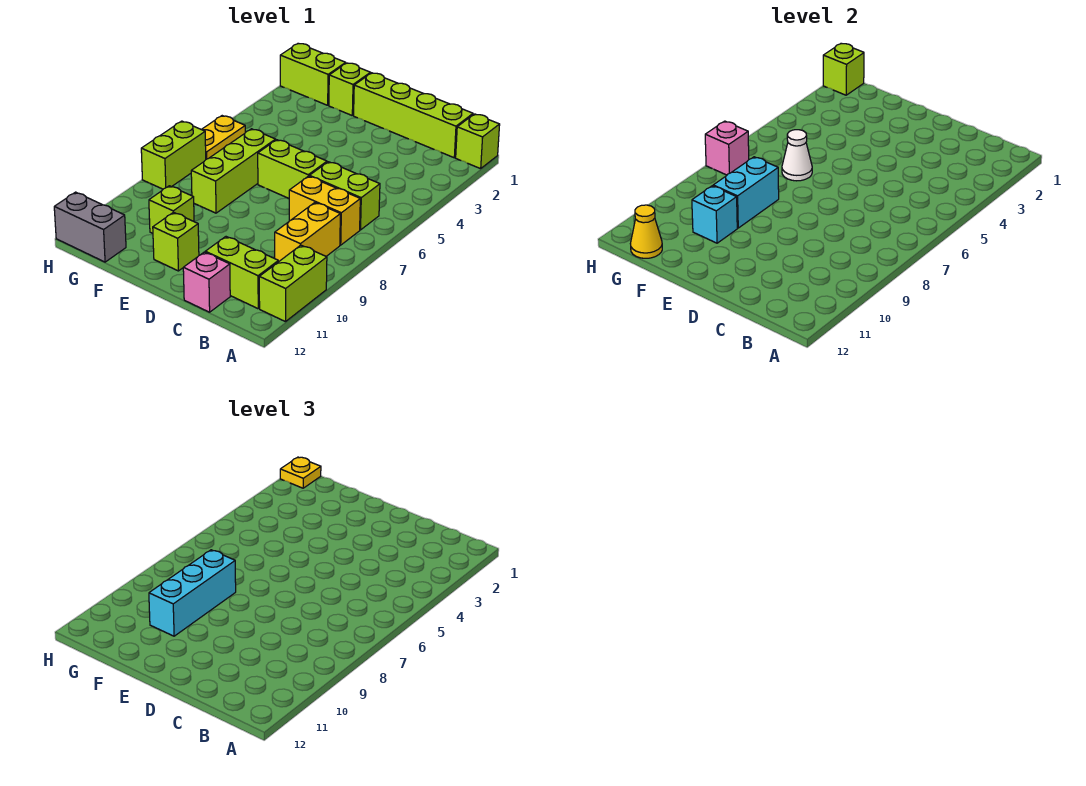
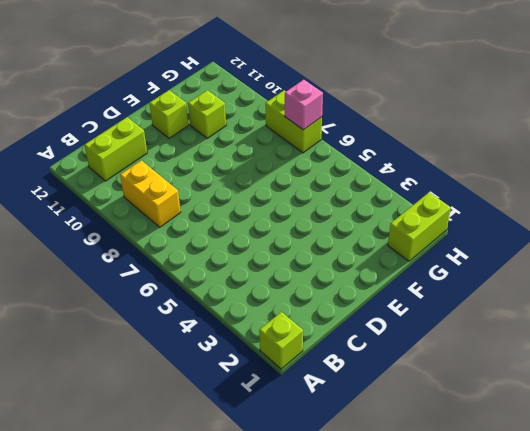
none -> lime 1x2 brick [259,245,327,322]
none -> lime 1x4 brick [354,73,473,158]
none -> lime 1x2 brick [309,162,380,230]

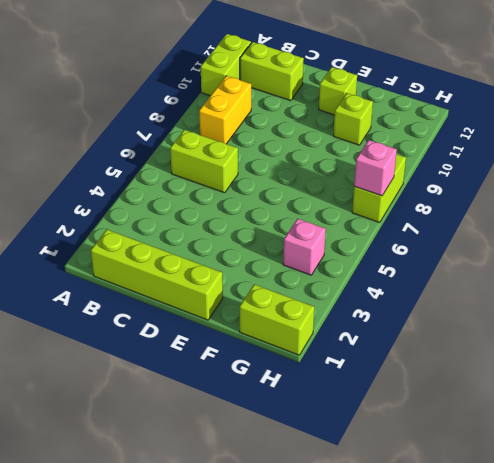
pink 1x1 brick [283,219,326,275] -> pink 1x1 brick moved to [183,252,230,312]
none -> lime 1x1 brick [456,114,500,169]
none -> yellow 1x2 brick [289,176,360,245]
none -> lime 1x2 brick [258,140,327,199]

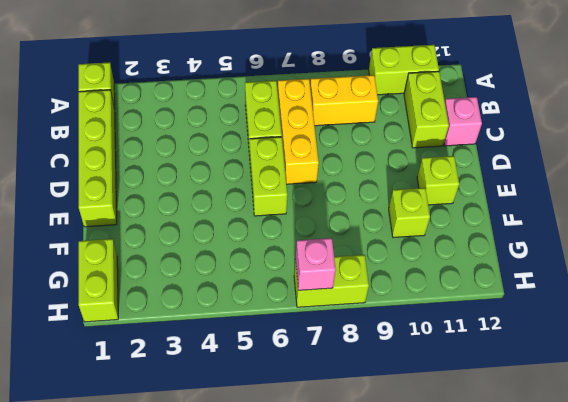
yellow 1x3 brick [278,79,319,184] -> yellow 1x2 brick [289,176,360,245]
none -> lime 1x1 brick [329,63,371,115]
none -> lime 1x3 brick [191,129,276,213]
none -> grey 1x2 brick [54,192,126,262]

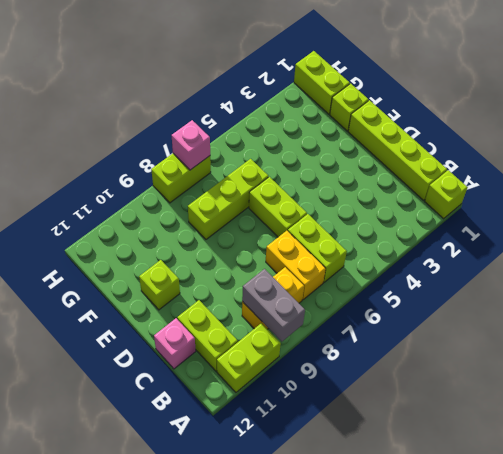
grey 1x2 brick [242,269,305,342] -> grey 1x2 brick moved to [54,192,126,262]
none -> lime 1x1 brick [149,186,194,233]
none -> yellow 1x2 plate [201,116,245,159]
none -> white 1x1 cone [782,130,812,181]

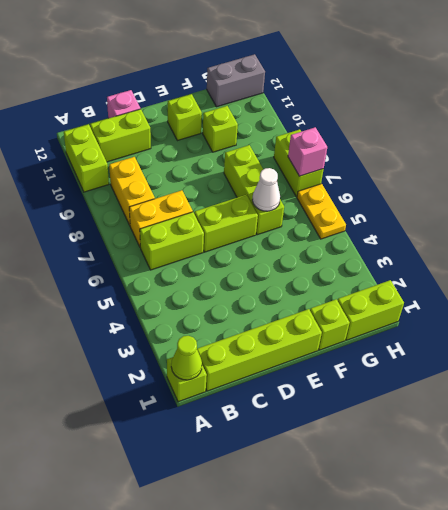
lime 1x1 cone [171,336,202,380] -> none
none -> cyan 1x2 brick [713,157,779,228]
none -> cyan 1x1 brick [692,186,737,243]
none -> yellow 1x1 cone [630,205,662,258]

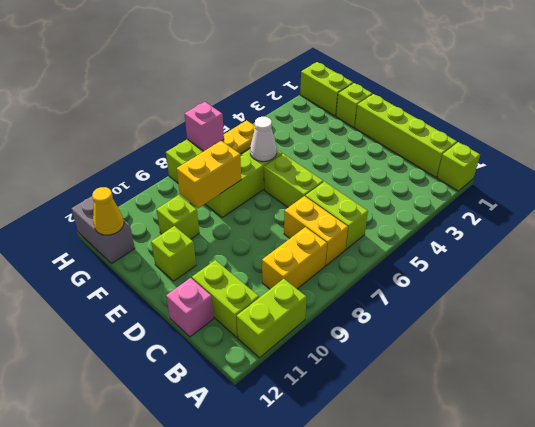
yellow 1x2 brick [177,141,241,208] -> cyan 1x2 brick [713,157,779,228]
none -> cyan 1x1 brick [692,186,737,243]
none -> lime 1x1 brick [823,44,864,95]
none -> cyan 1x3 brick [149,550,236,636]

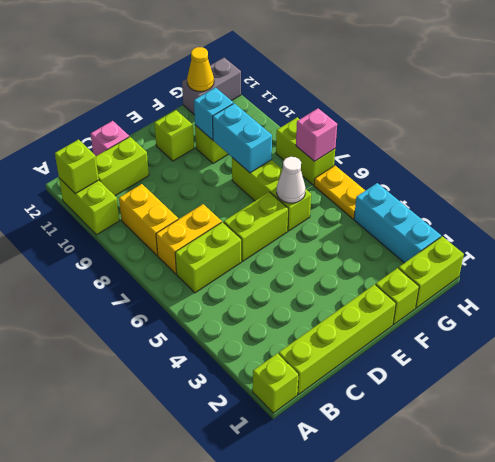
lime 1x1 brick [55,140,99,194] -> lime 1x1 brick moved to [823,44,864,95]
cyan 1x3 brick [354,183,441,263] -> cyan 1x3 brick moved to [149,550,236,636]
none -> yellow 1x1 plate [280,457,321,488]

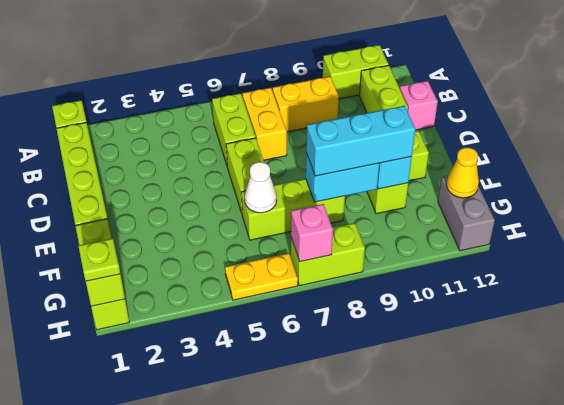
lime 1x1 plate [79,238,120,281] -> yellow 1x1 plate [280,457,321,488]

